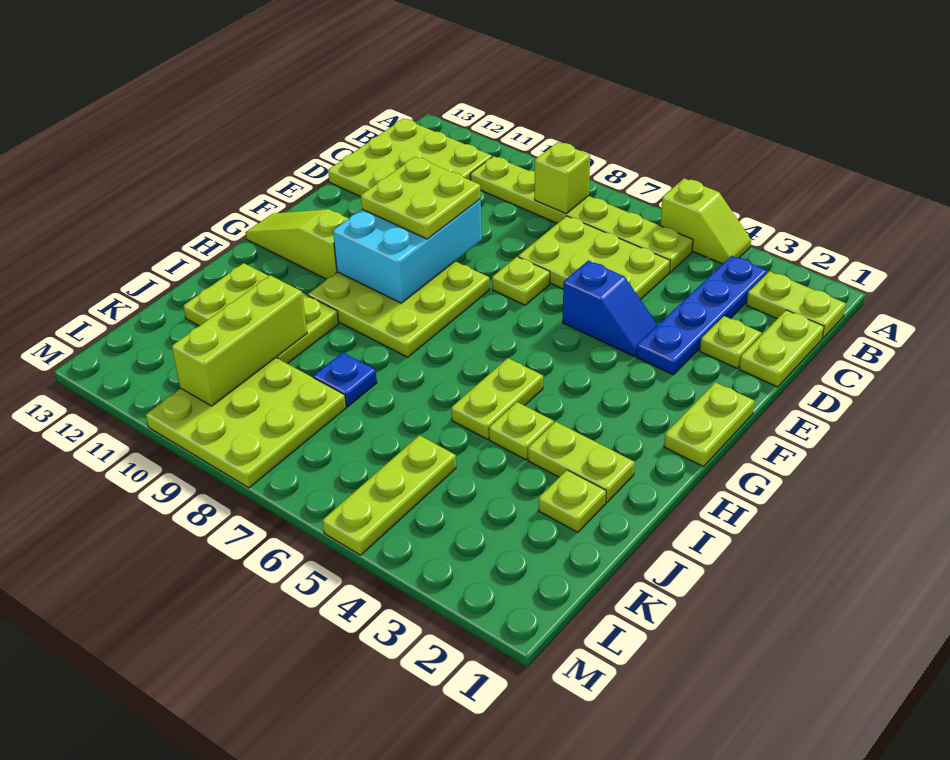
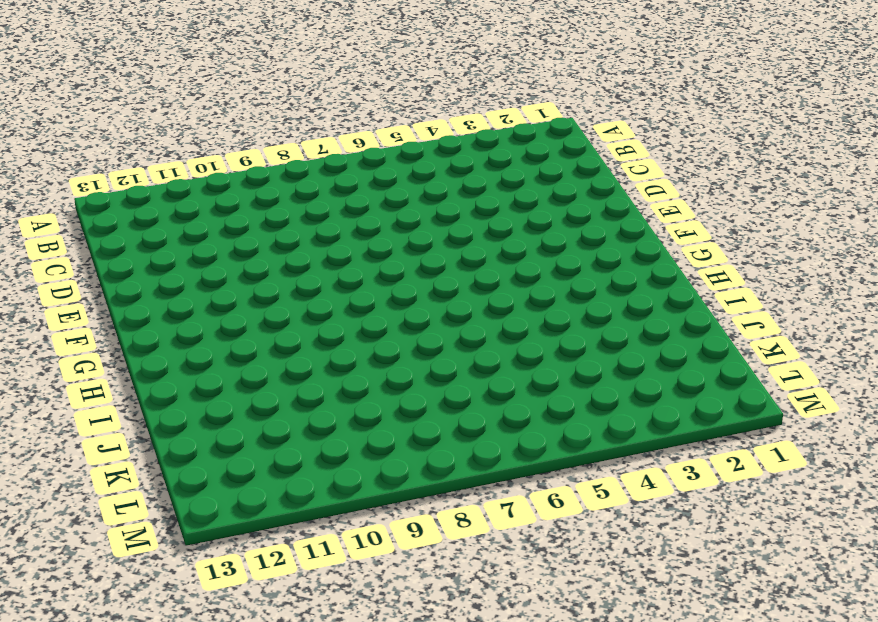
none -> lime 1x2 slope [660,178,751,264]
none -> lime 1x2 plate [747,271,846,338]
none -> blue 1x4 plate [637,256,767,375]

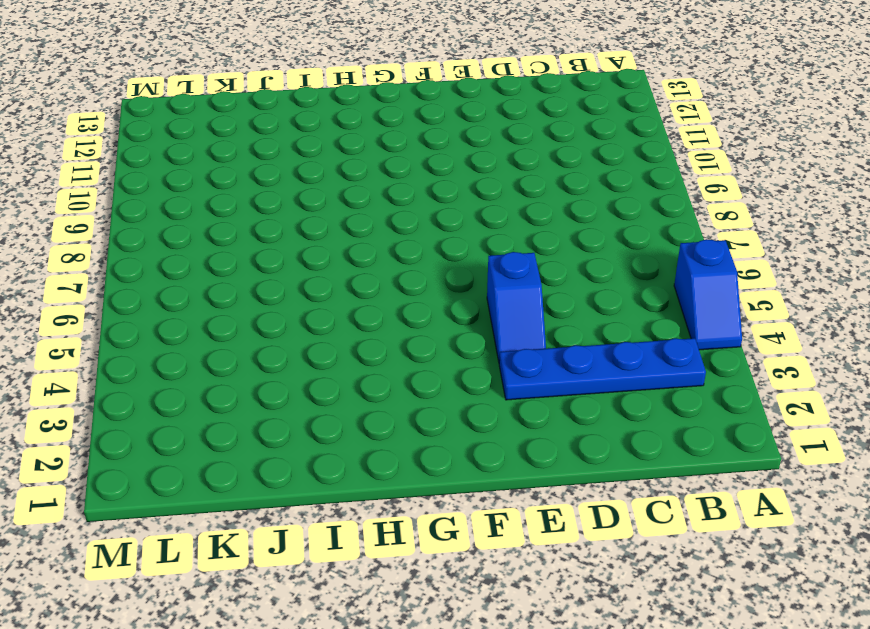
blue 1x2 slope [674,239,742,350] -> lime 1x2 slope [660,178,751,264]
none -> lime 1x2 plate [747,271,846,338]
none -> lime 1x6 plate [470,156,693,272]
none -> lime 3x3 plate [328,119,492,197]

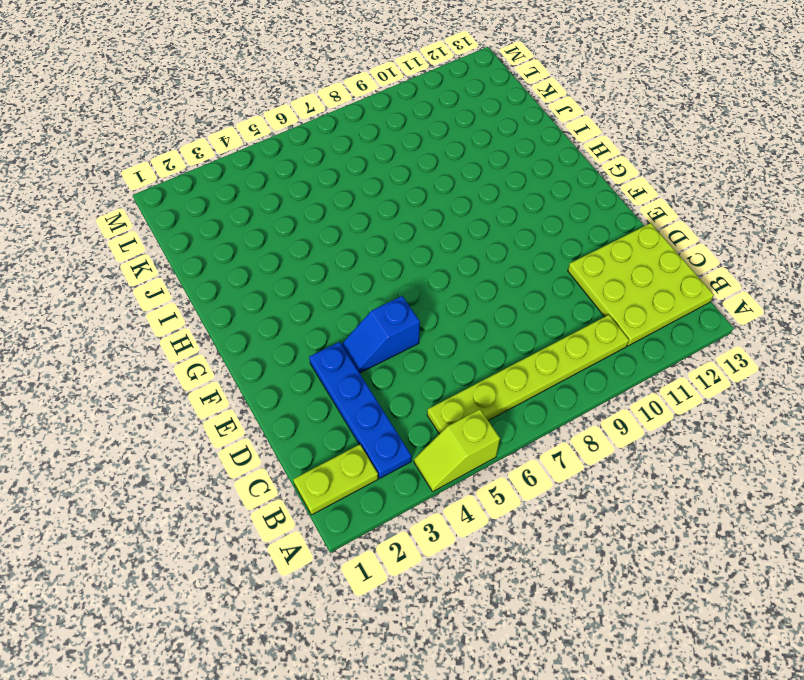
none -> lime 1x2 plate [739,310,824,387]
none -> lime 2x3 plate [518,216,670,300]
none -> lime 1x1 plate [700,316,761,368]

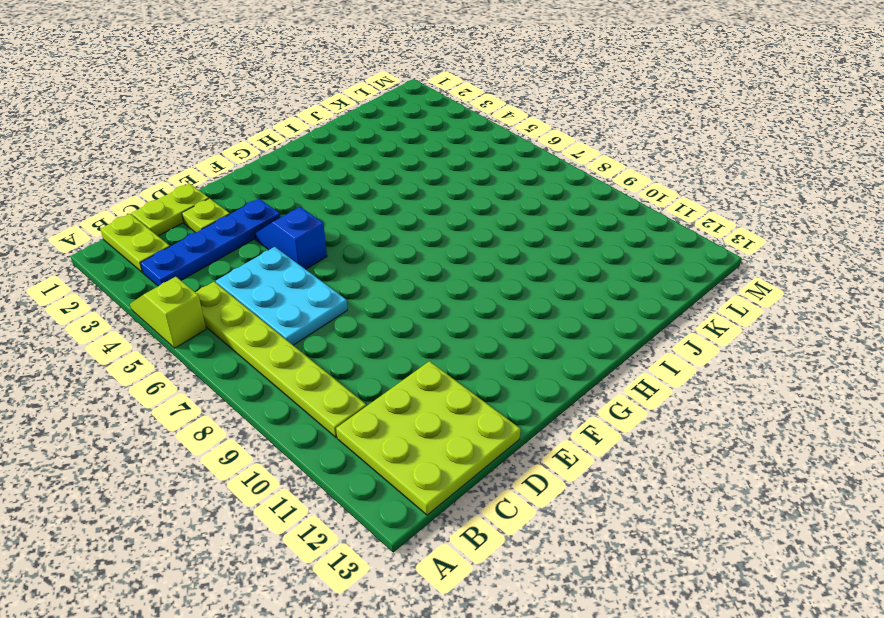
cyan 2x3 plate [216,247,347,345] -> lime 2x3 plate [518,216,670,300]
none -> lime 1x1 plate [492,257,550,305]
none -> lime 1x2 plate [664,382,754,467]
none -> lime 3x3 plate [308,261,490,357]

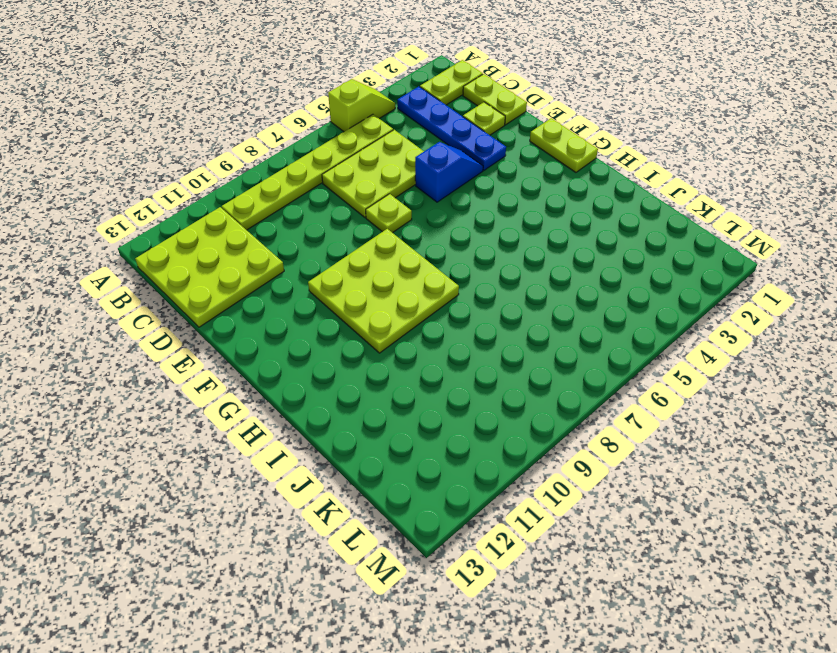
none -> lime 1x3 slope [245,209,349,279]
none -> lime 1x2 plate [451,358,543,439]
none -> lime 1x2 plate [528,422,635,502]

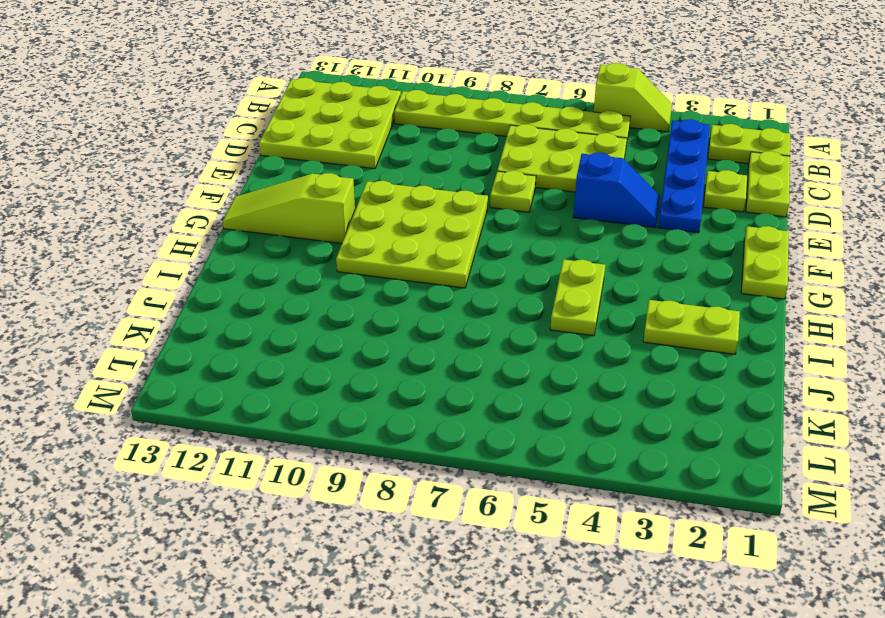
none -> lime 1x1 plate [489,402,554,460]
none -> lime 2x3 plate [183,263,339,364]
none -> lime 1x1 plate [539,470,606,532]

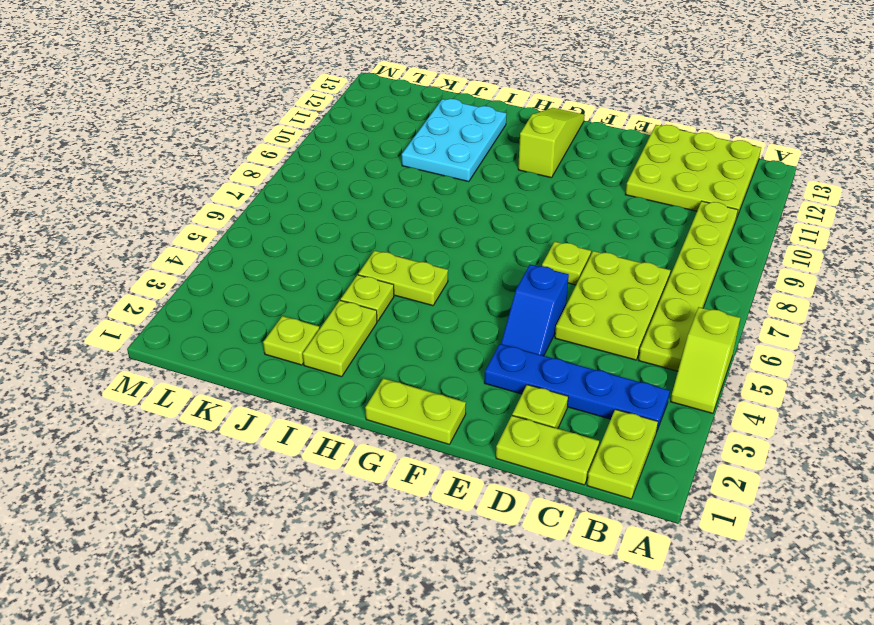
cyan 2x3 plate [402,99,507,182] -> lime 2x3 plate [183,263,339,364]
none -> lime 3x3 plate [308,261,490,357]
none -> blue 1x1 plate [313,352,377,407]
none -> lime 1x3 plate [322,435,456,555]

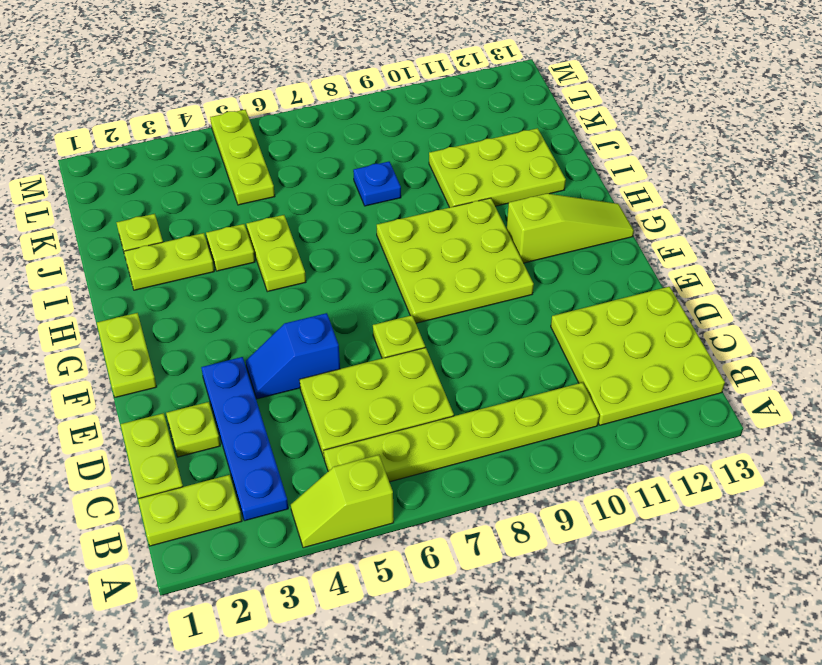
none -> lime 3x3 plate [146,358,346,488]
none -> lime 1x1 brick [535,142,590,214]
none -> cyan 2x3 brick [333,199,482,303]

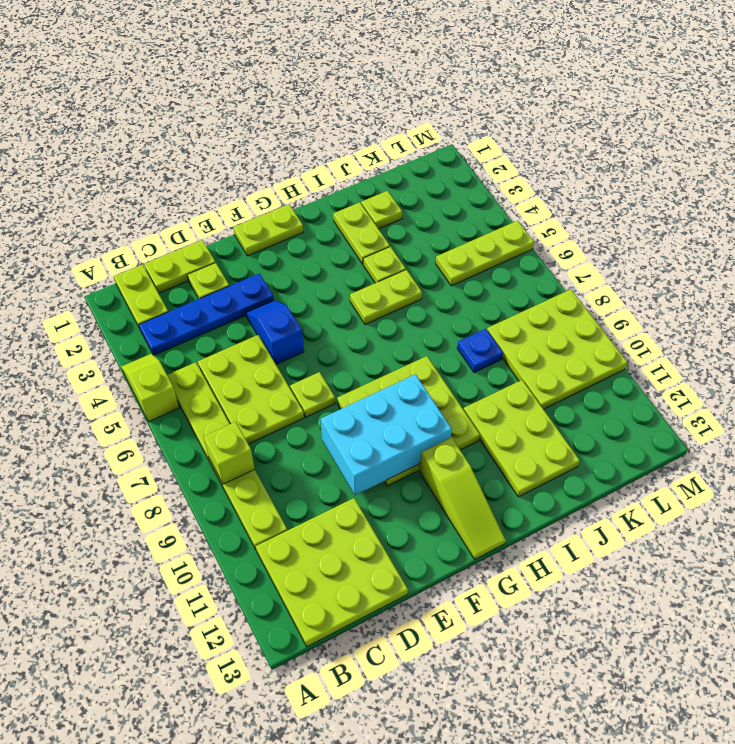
none -> lime 1x3 brick [172,275,307,406]
none -> lime 2x2 plate [361,157,481,239]

